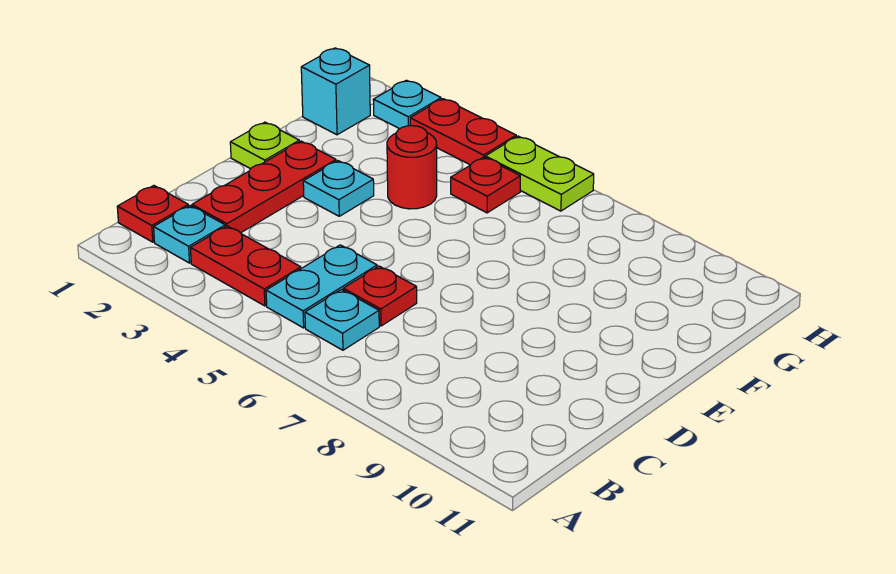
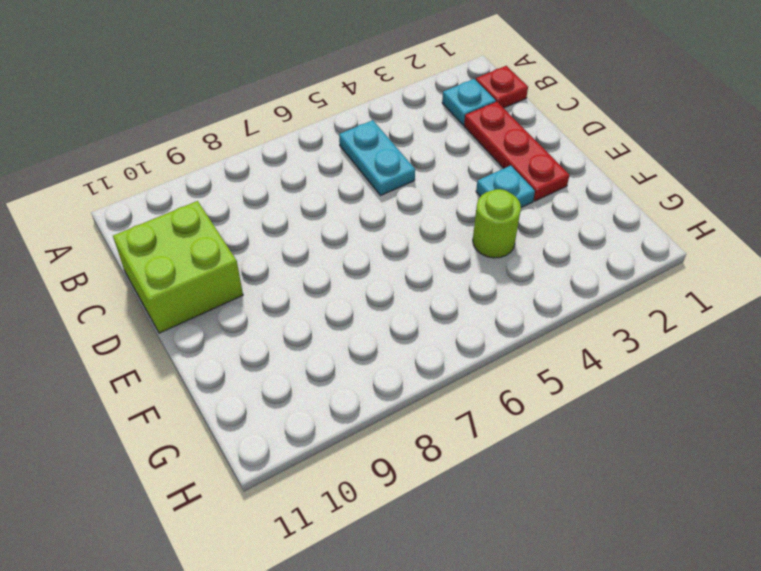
lime 2x2 brick [113,201,243,333] -> none
lime 1x1 round brick [473,189,521,258] -> red 1x1 round brick [387,126,437,209]
none -> red 1x2 plate [190,226,301,306]
none -> cyan 1x1 plate [305,290,379,350]
none -> red 1x1 plate [343,266,417,326]

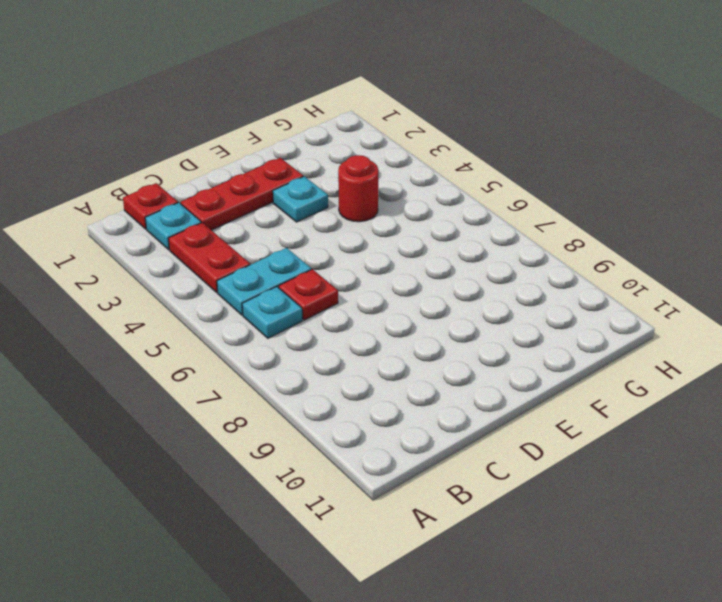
none -> lime 1x1 plate [230,122,299,169]
none -> cyan 1x1 brick [301,48,370,135]
none -> red 1x1 plate [451,157,520,213]

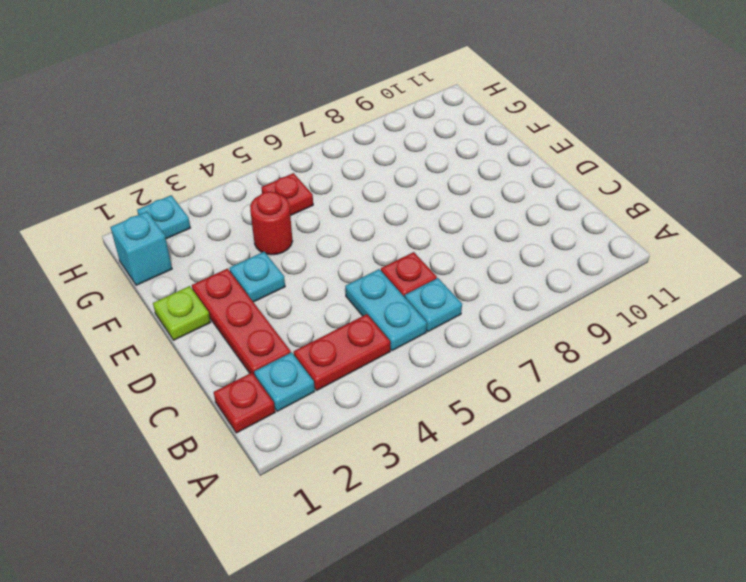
none -> red 1x2 plate [410,99,516,165]
none -> lime 1x2 plate [485,136,594,211]

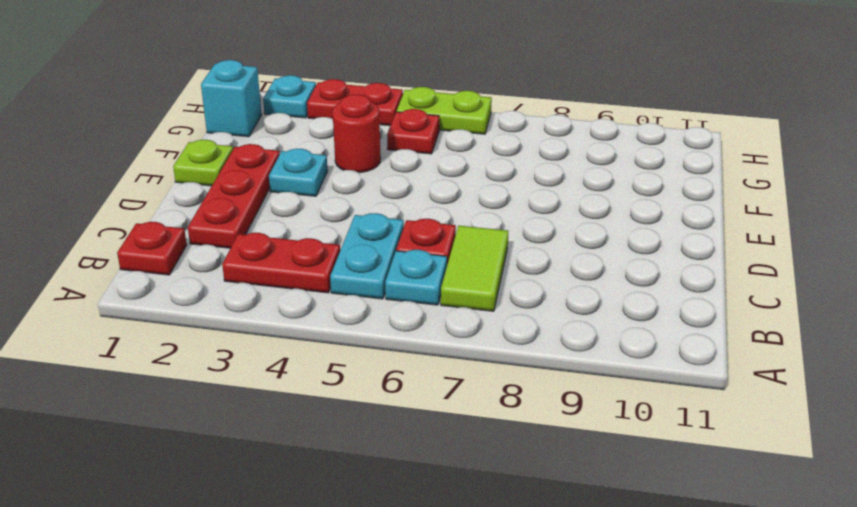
lime 1x2 tile [441,226,508,311] -> none
none -> cyan 1x1 plate [154,206,225,263]

